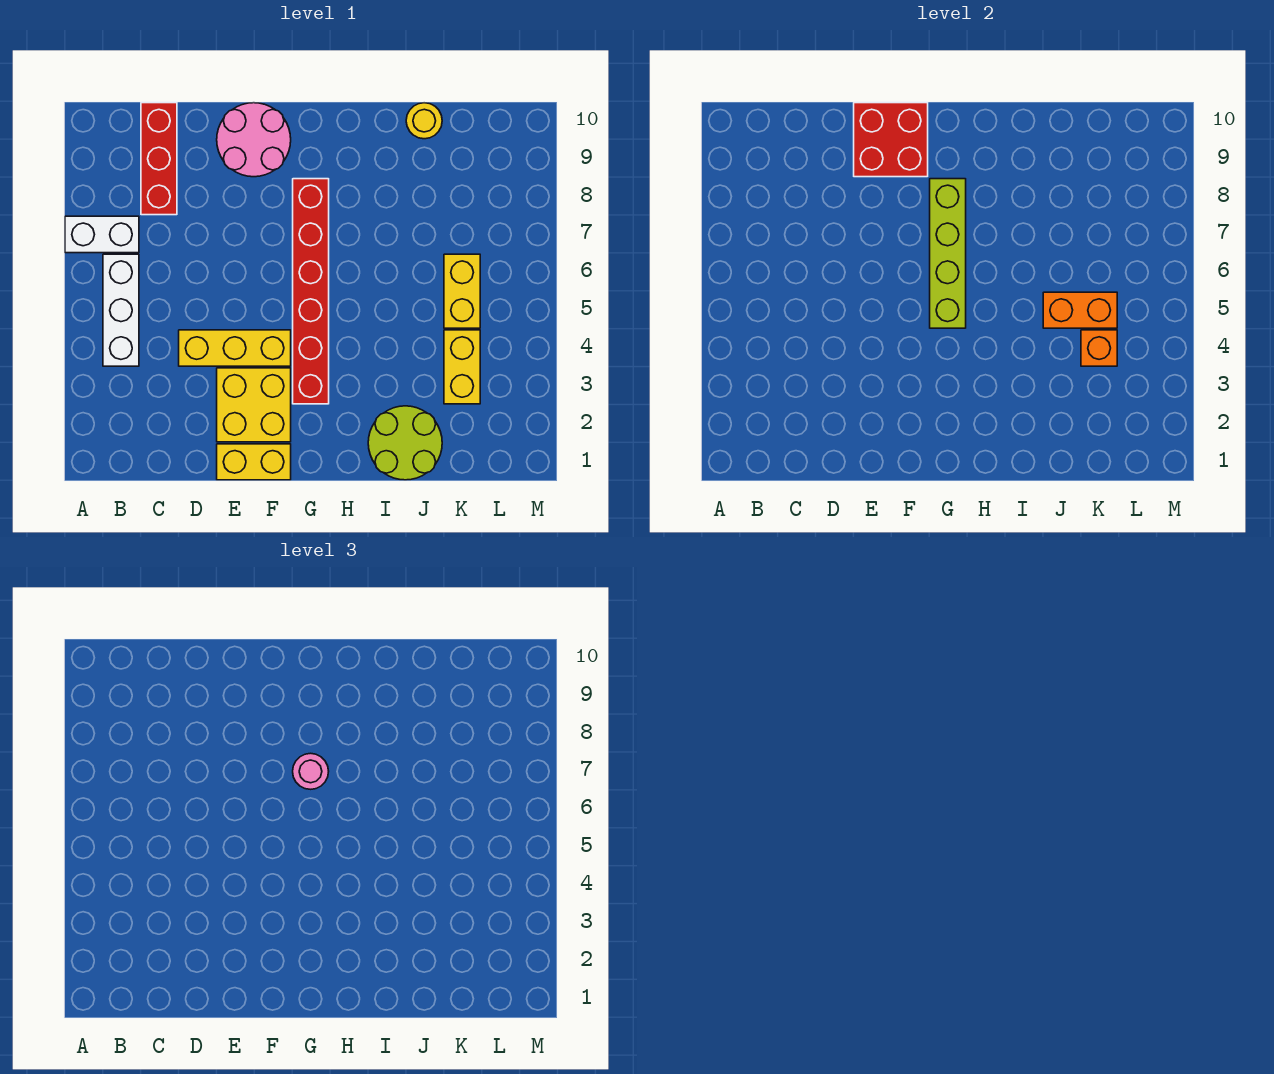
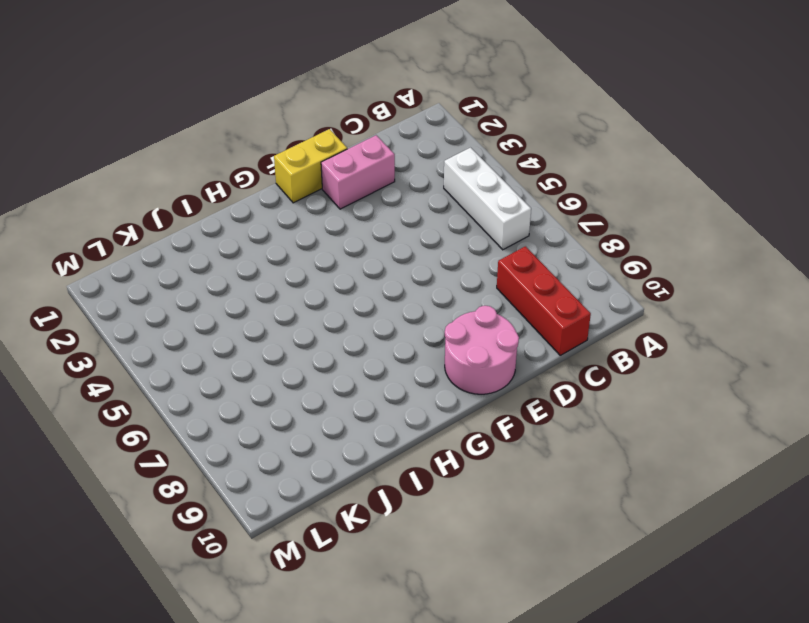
pink 1x2 brick [321,135,395,209] -> yellow 2x2 brick [217,368,291,442]
none -> white 1x2 brick [65,216,139,253]
none -> yellow 1x3 brick [179,330,291,366]
none -> red 1x6 brick [293,179,329,404]

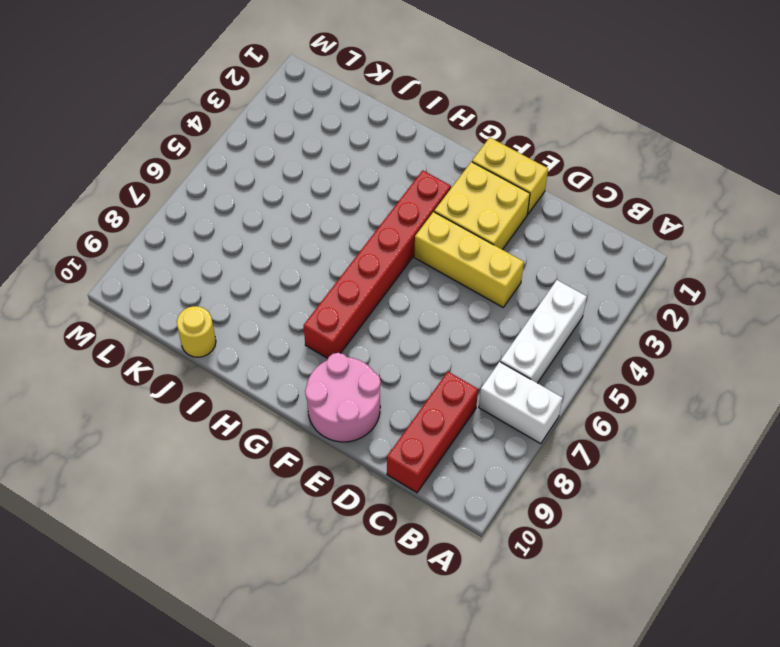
none -> lime 2x2 round brick [368,406,442,480]
none -> yellow 1x2 brick [444,330,480,404]
none -> yellow 1x2 brick [444,254,480,328]

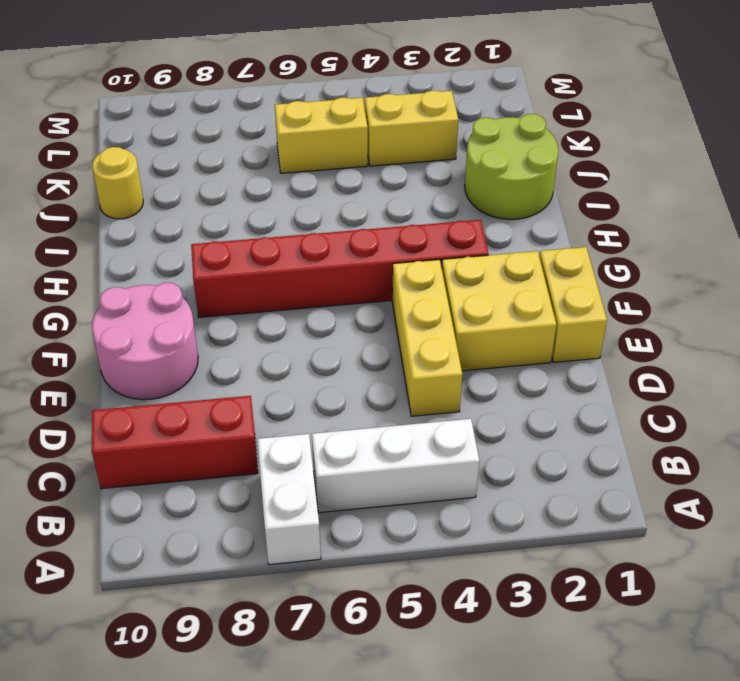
none -> red 2x2 brick [854,103,928,177]
none -> lime 1x4 brick [930,179,966,328]
none -> orange 1x2 brick [1043,292,1117,328]

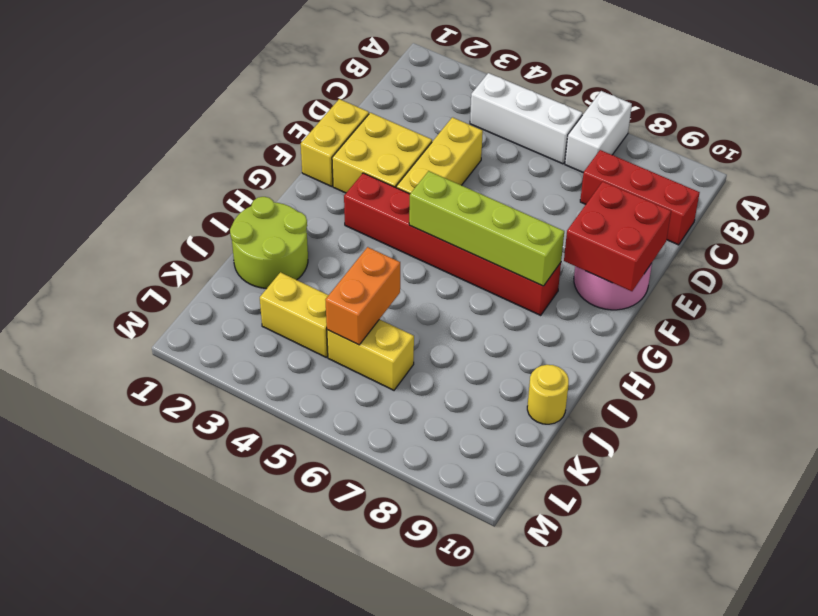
none -> orange 1x1 brick [1081,330,1117,366]
none -> pink 1x1 round brick [293,753,329,789]

